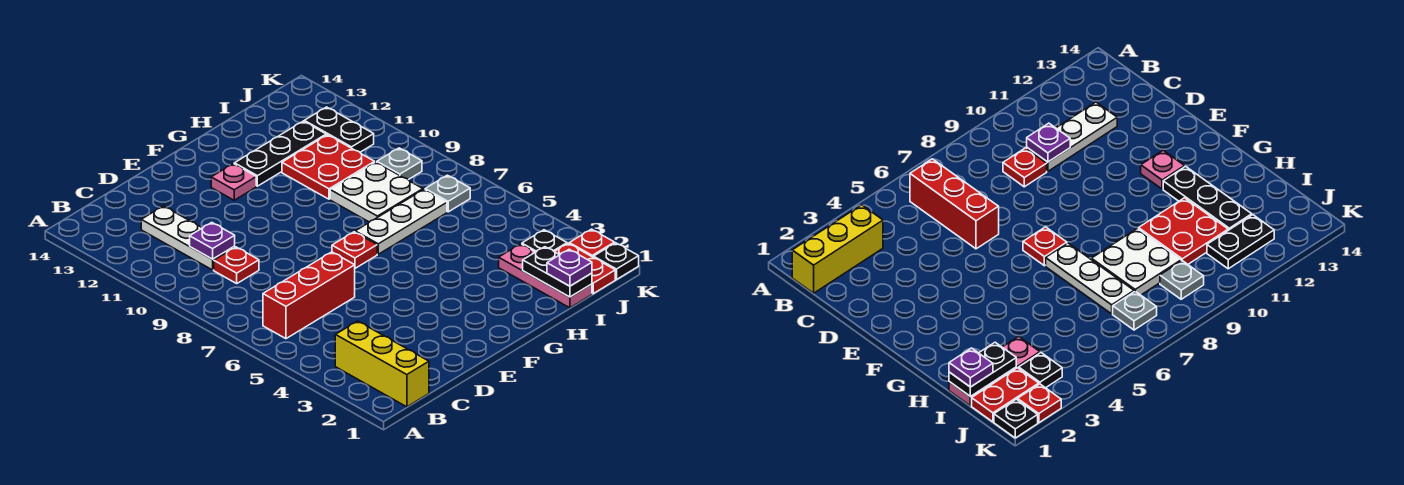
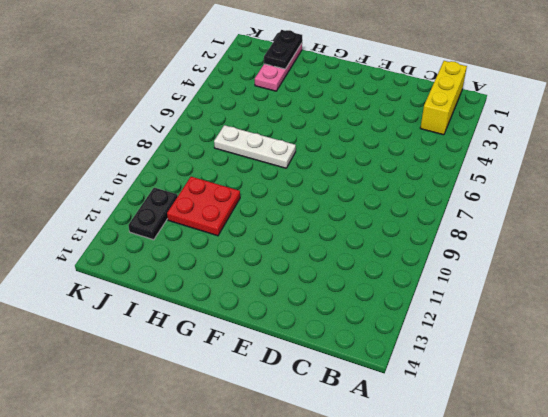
none -> red 1x3 brick [263,252,355,339]
none -> red 1x1 plate [214,247,259,283]
none -> white 1x3 plate [141,206,235,270]

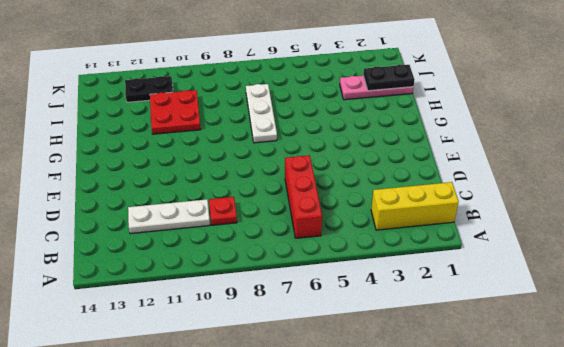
none -> red 1x1 plate [332,232,377,268]
none -> pink 1x1 plate [211,164,256,200]
none -> black 1x3 plate [234,121,326,186]

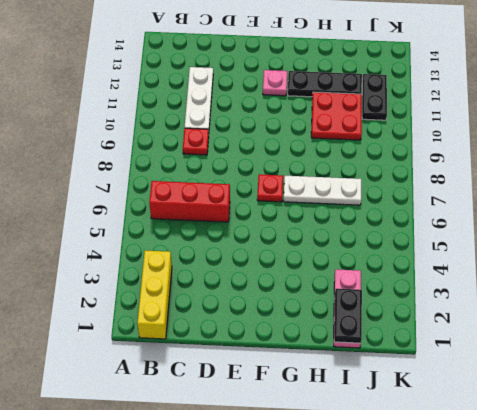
none -> white 2x2 plate [330,162,423,222]
none -> red 1x2 plate [555,243,615,294]
none -> black 1x1 plate [522,230,567,252]

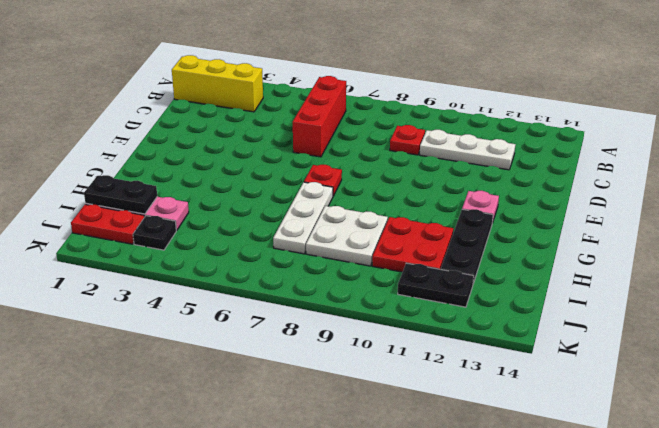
none -> grey 1x1 plate [425,175,470,212]
none -> grey 1x1 plate [377,148,422,180]
none -> black 1x1 plate [593,243,639,280]

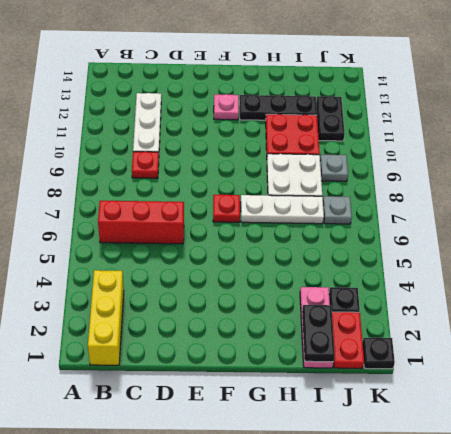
none -> red 1x1 plate [569,229,615,257]
none -> purple 1x1 plate [190,222,235,259]
none -> purple 1x1 plate [547,249,592,286]

